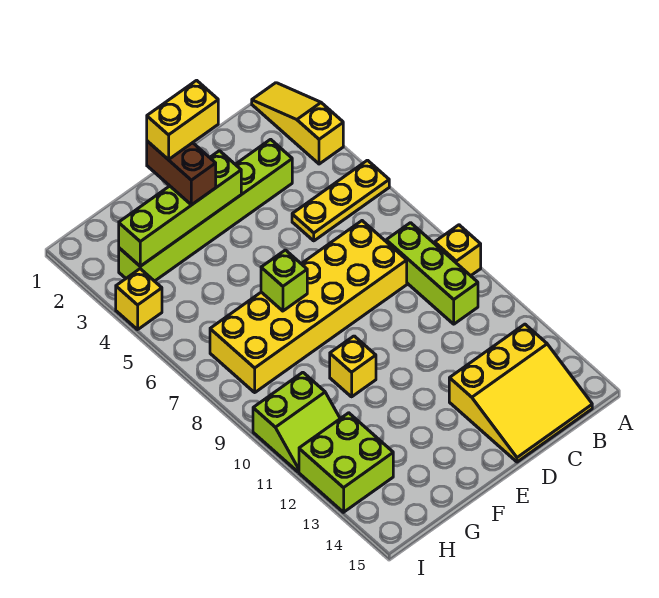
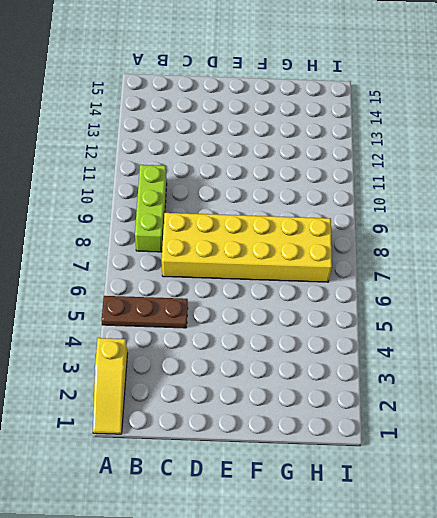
brown 1x3 plate [102,296,188,328] -> yellow 1x3 plate [292,160,389,241]
none -> yellow 1x1 brick [435,225,481,276]
none -> yellow 3x3 slope [449,324,592,462]
none -> lime 1x6 brick [119,139,292,281]

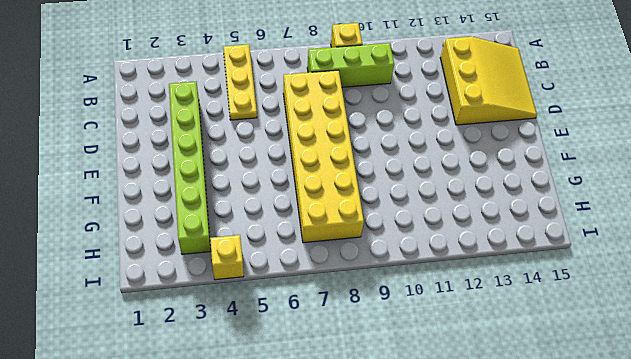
none -> yellow 1x3 slope [252,83,343,164]
none -> yellow 1x1 brick [330,336,376,397]
none -> lime 2x2 slope [253,372,340,472]

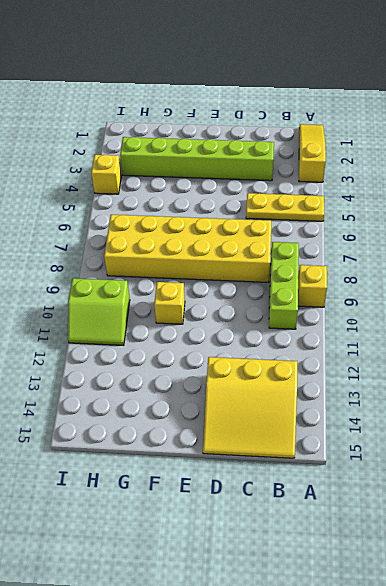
none -> lime 2x2 brick [299,413,393,512]
none -> lime 1x4 brick [119,151,241,266]
none -> lime 1x1 brick [261,250,307,311]

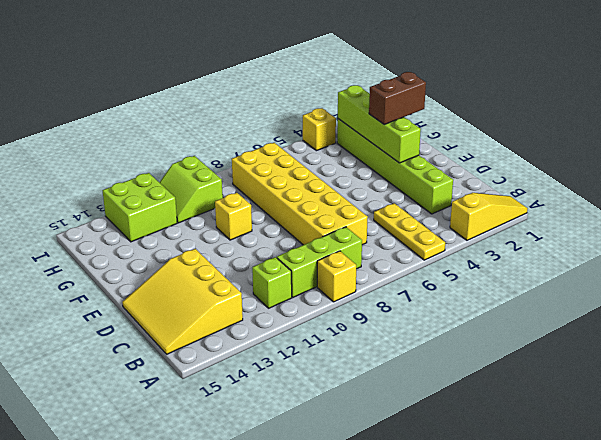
lime 1x1 brick [252,257,292,308] -> lime 1x1 brick moved to [261,250,307,311]
none -> yellow 1x2 brick [147,80,218,160]

